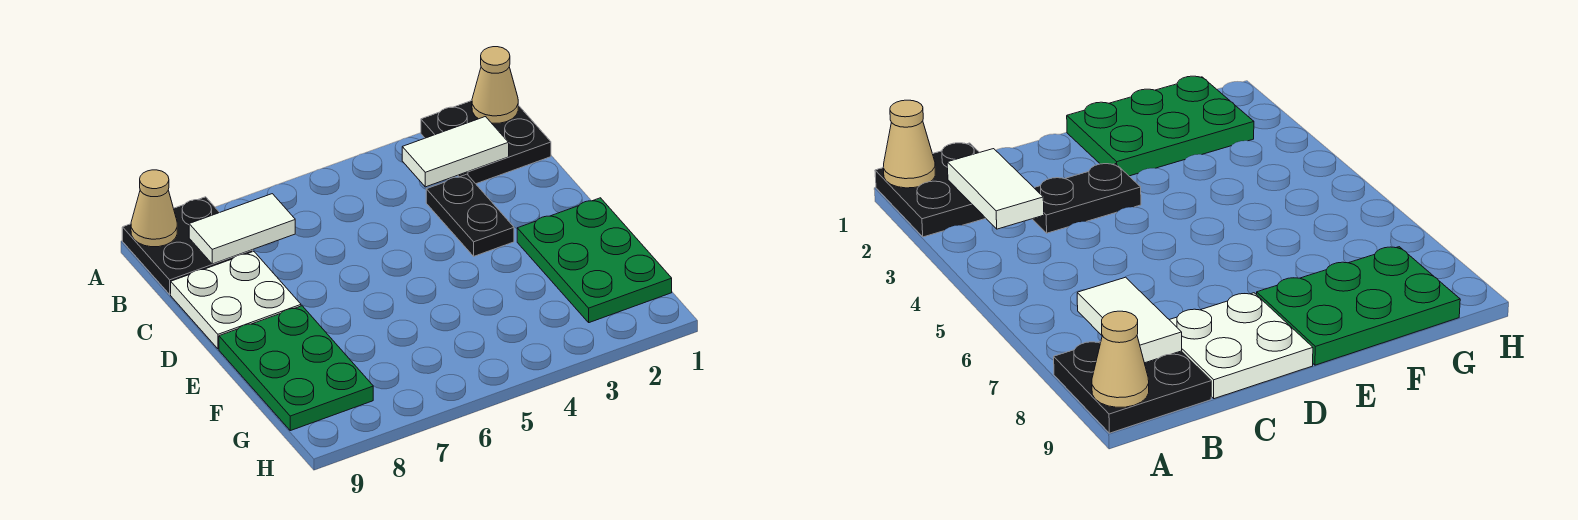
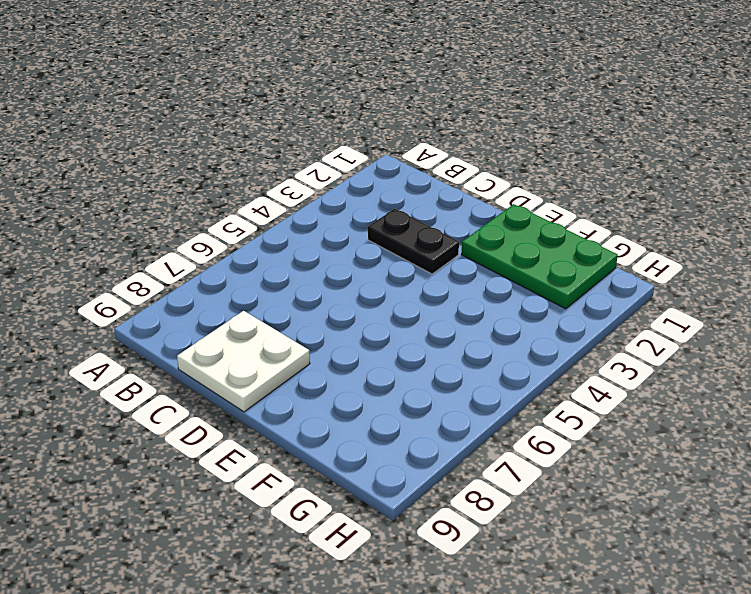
none -> black 2x2 plate [421,101,551,184]
none -> black 2x2 plate [122,197,253,294]

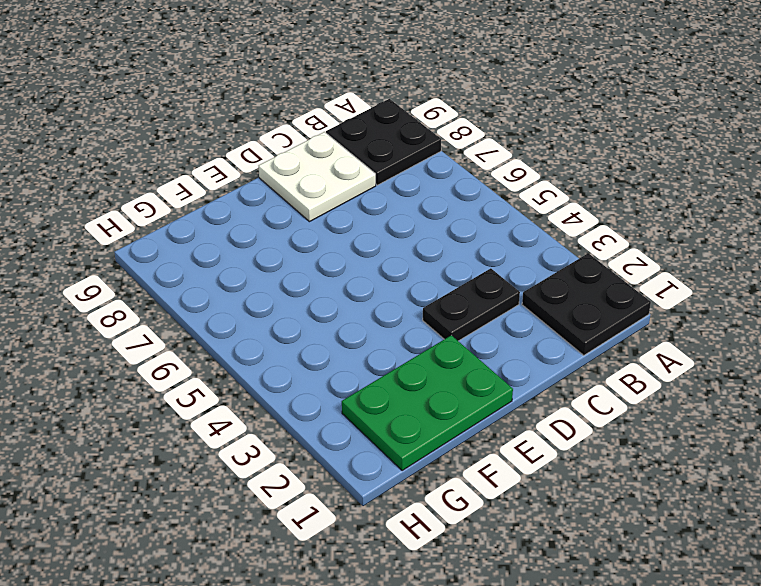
none -> green 2x3 plate [219,306,373,431]
none -> tan 1x1 cone [472,47,518,123]

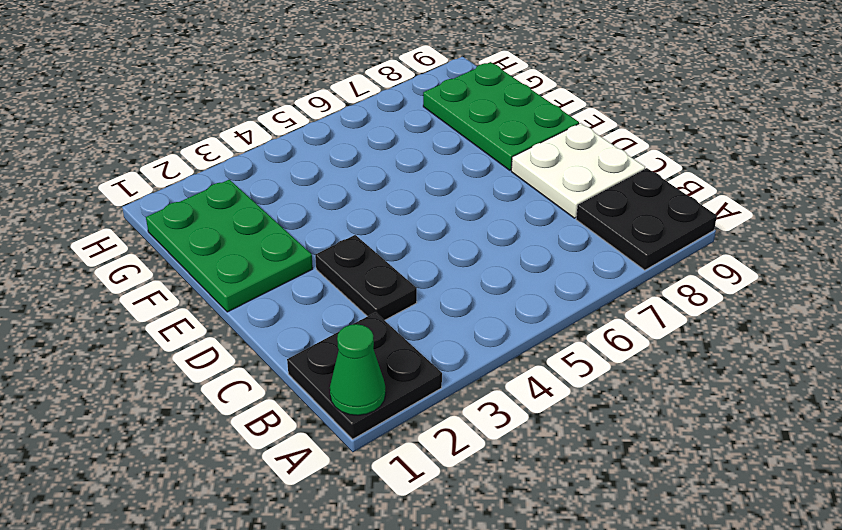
green 1x1 cone [330,324,386,415] -> tan 1x1 cone [472,47,518,123]
none -> tan 1x1 cone [131,170,177,247]
none -> white 1x2 tile [402,117,509,187]

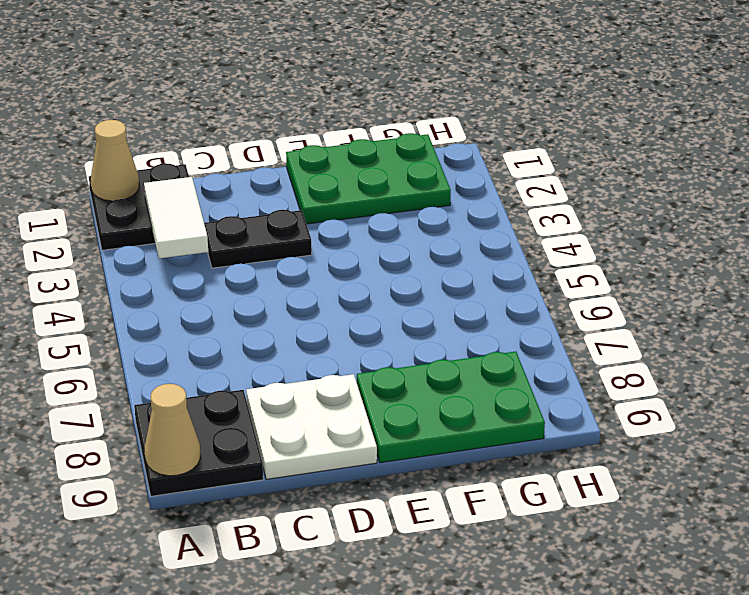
none -> white 1x2 tile [189,194,295,264]

